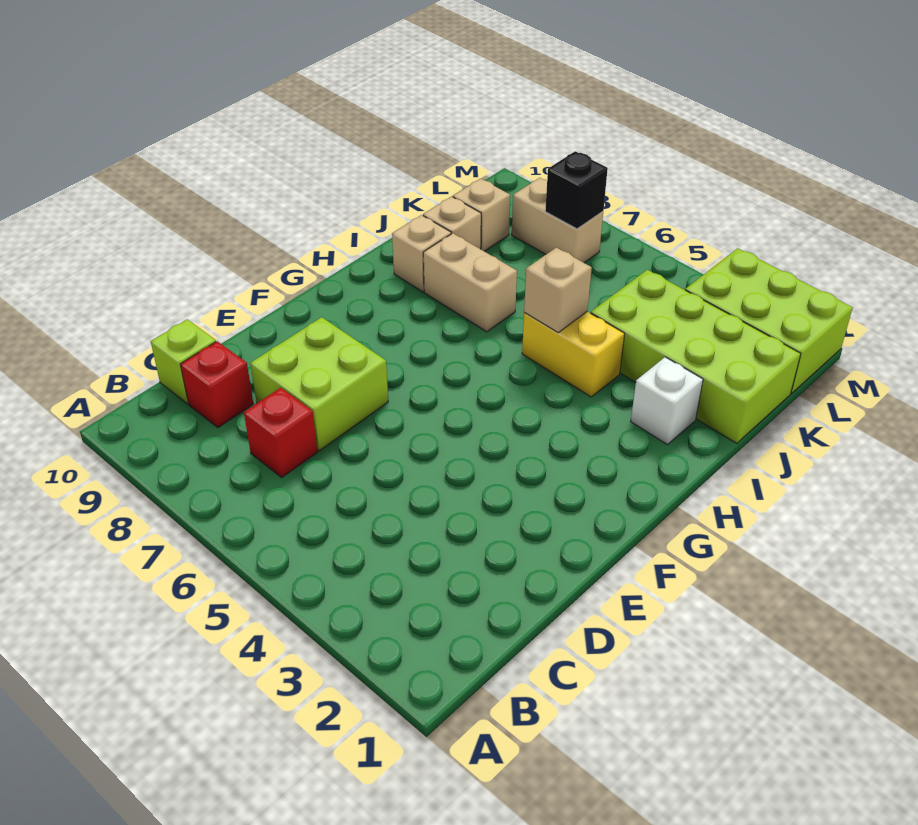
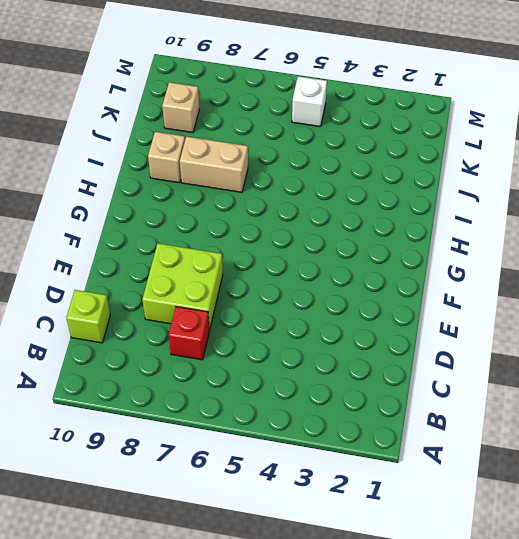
white 1x1 brick [292,76,327,127] -> white 1x1 brick moved to [631,357,703,445]
none -> red 1x1 brick [181,341,253,427]
none -> yellow 1x2 brick [522,312,625,397]
none -> lime 2x4 brick [591,270,801,443]

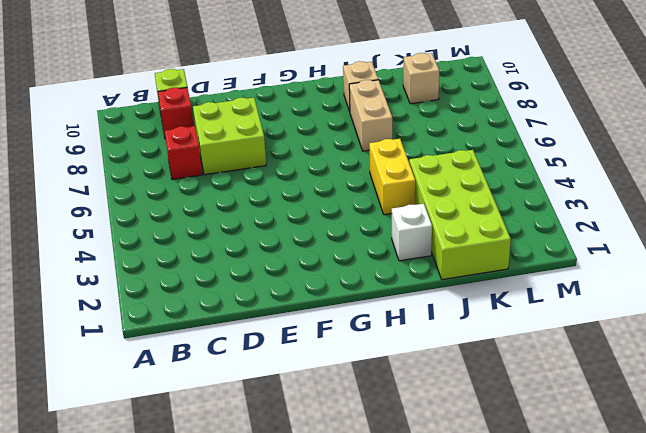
none -> tan 1x1 brick [423,196,481,249]
none -> lime 2x3 brick [685,248,853,394]
none -> tan 1x2 brick [512,178,603,263]

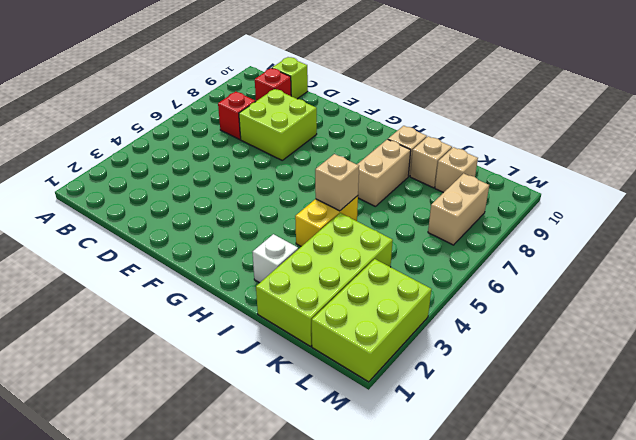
none -> black 1x1 brick [545,151,608,229]

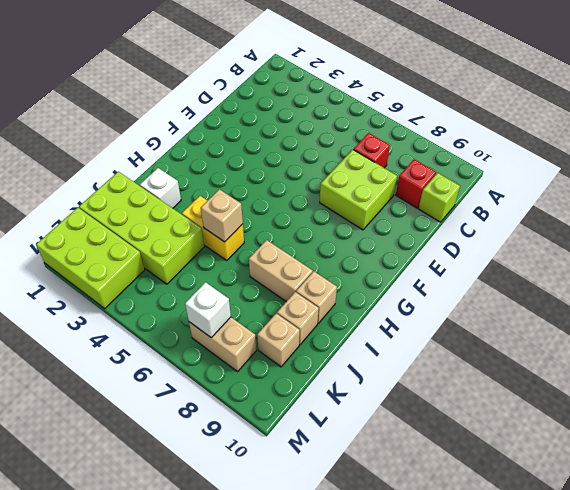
white 1x1 brick [185,282,231,337] -> black 1x1 brick [545,151,608,229]

